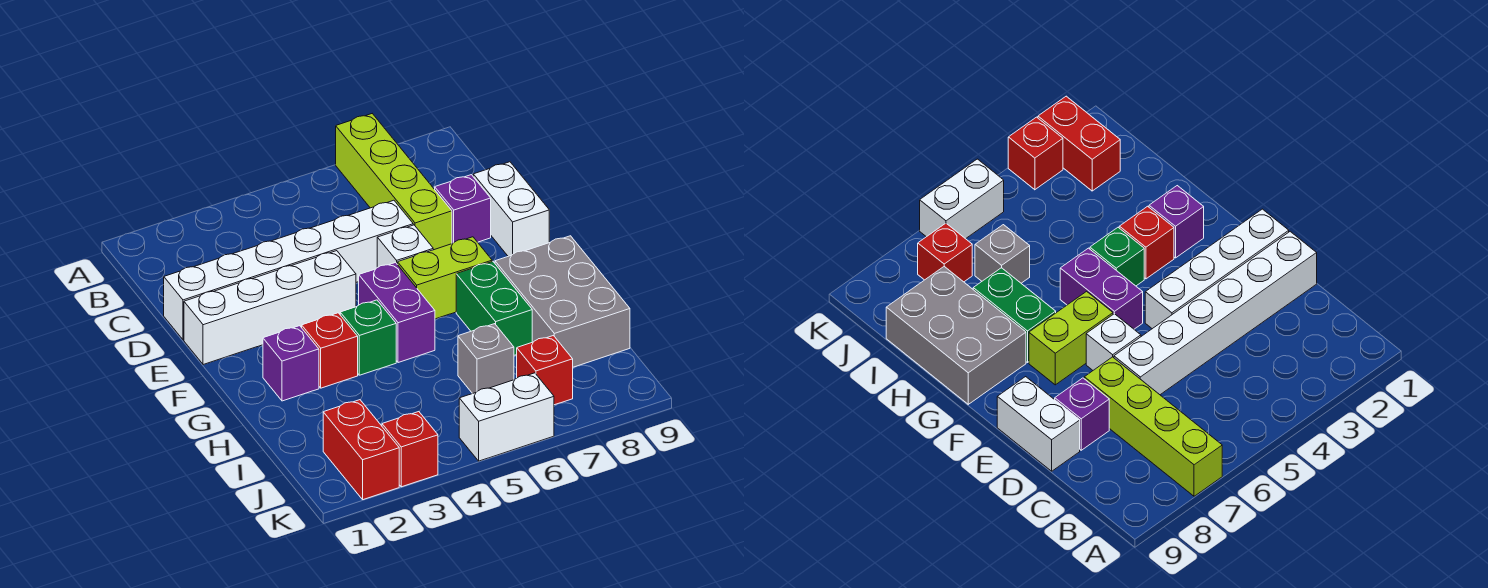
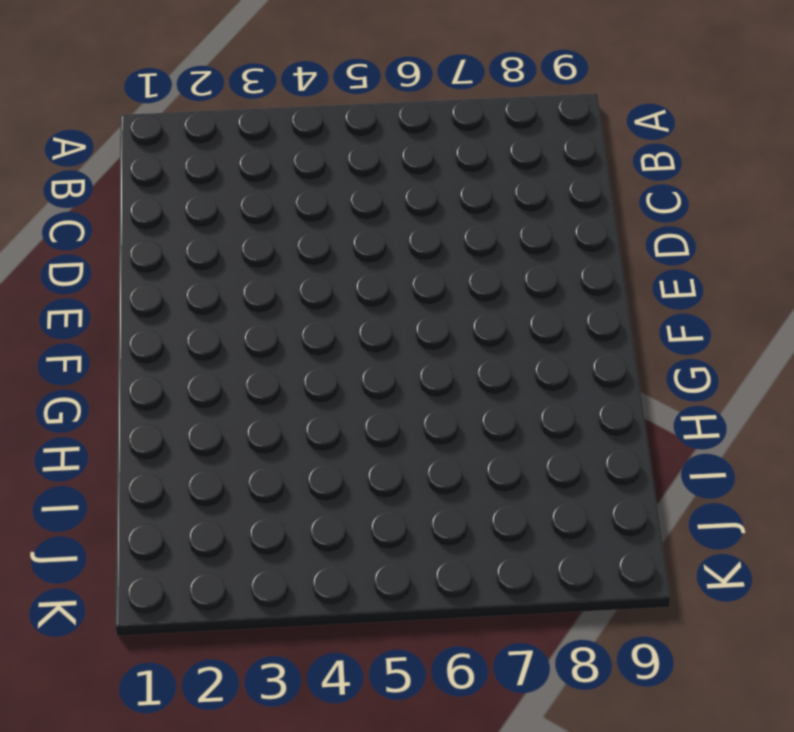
none -> lime 1x4 brick [336,114,452,250]
none -> white 1x6 brick [164,200,413,340]
none -> purple 1x1 brick [435,175,491,244]

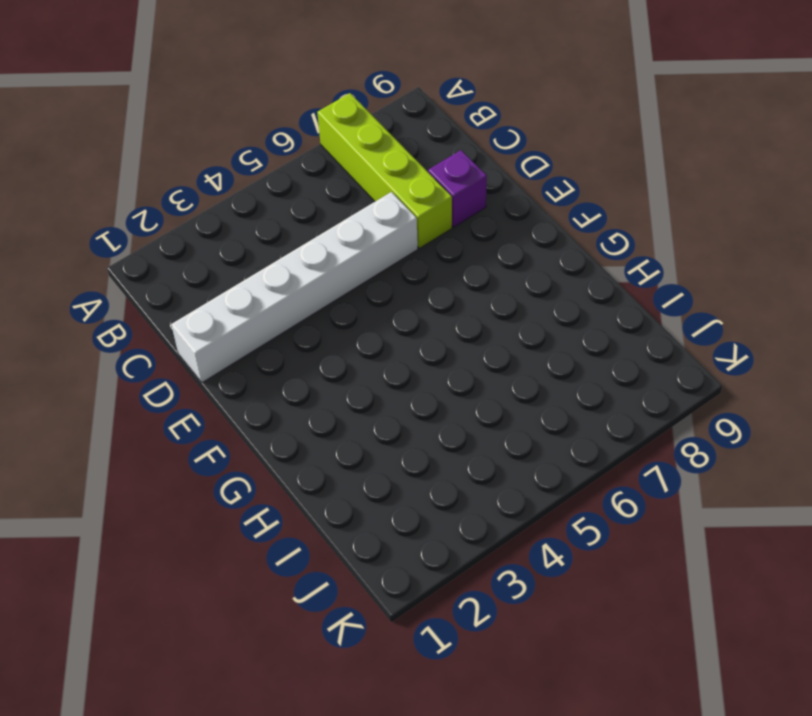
none -> white 1x2 brick [473,162,549,256]
none -> white 1x4 brick [184,251,356,365]
none -> white 1x1 brick [377,225,433,267]

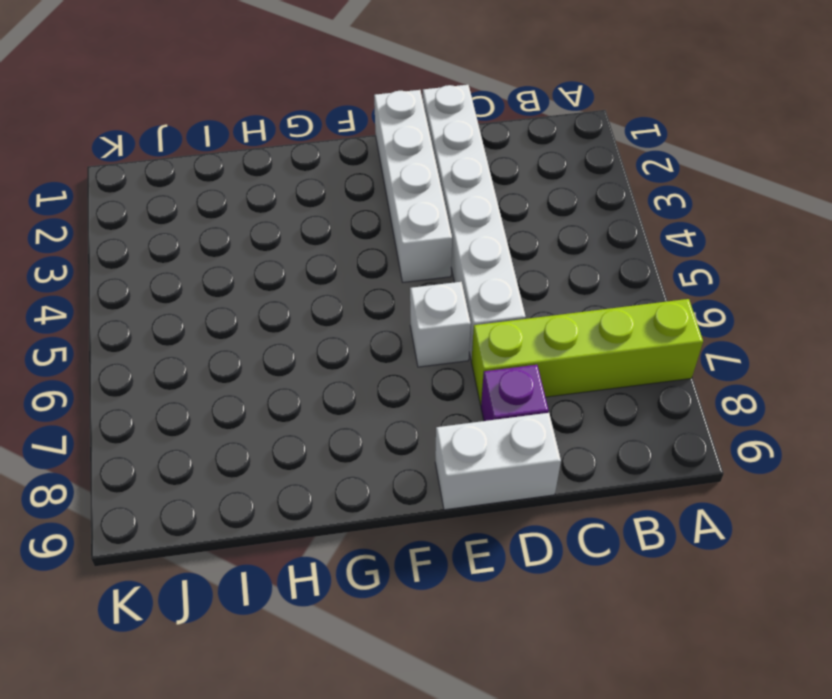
none -> purple 1x2 brick [359,263,435,363]
none -> lime 1x2 brick [398,237,492,319]
none -> purple 1x1 brick [263,326,319,401]

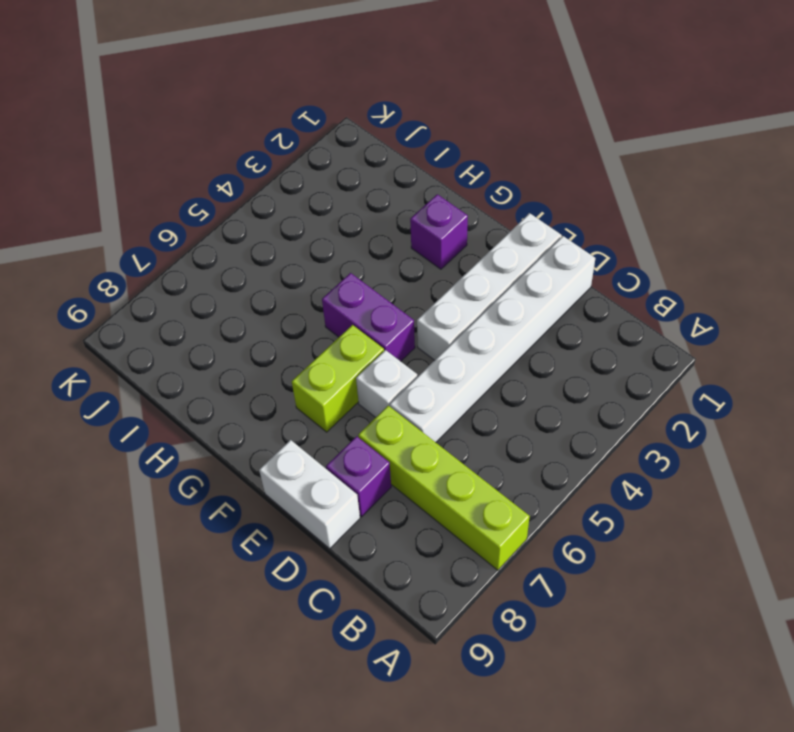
none -> red 1x1 brick [302,313,358,388]
none -> green 1x1 brick [340,300,396,375]
none -> green 1x2 brick [456,261,532,355]

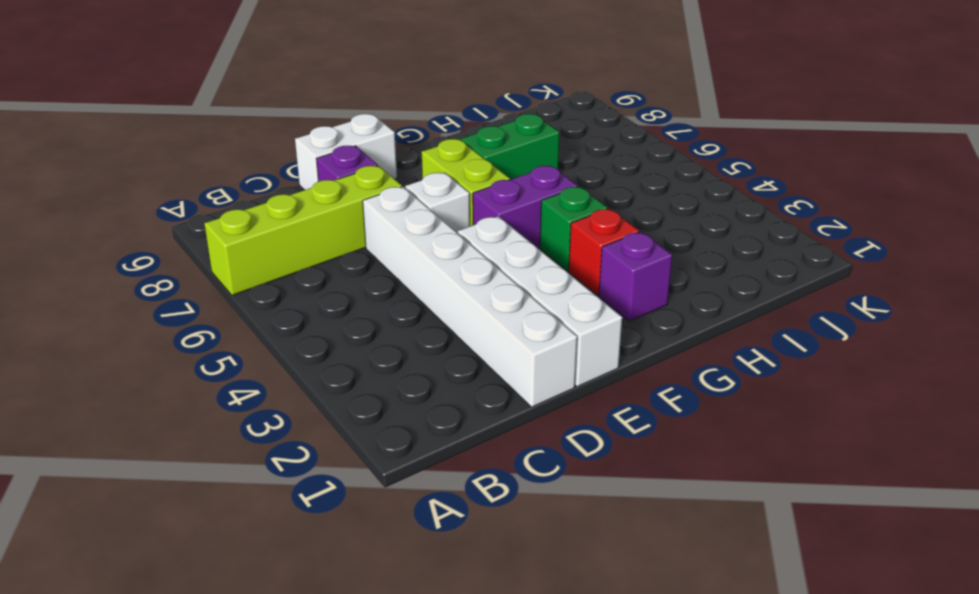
none -> grey 2x3 brick [495,236,630,367]
none -> grey 1x1 brick [458,324,514,394]
none -> red 1x2 brick [323,400,399,500]

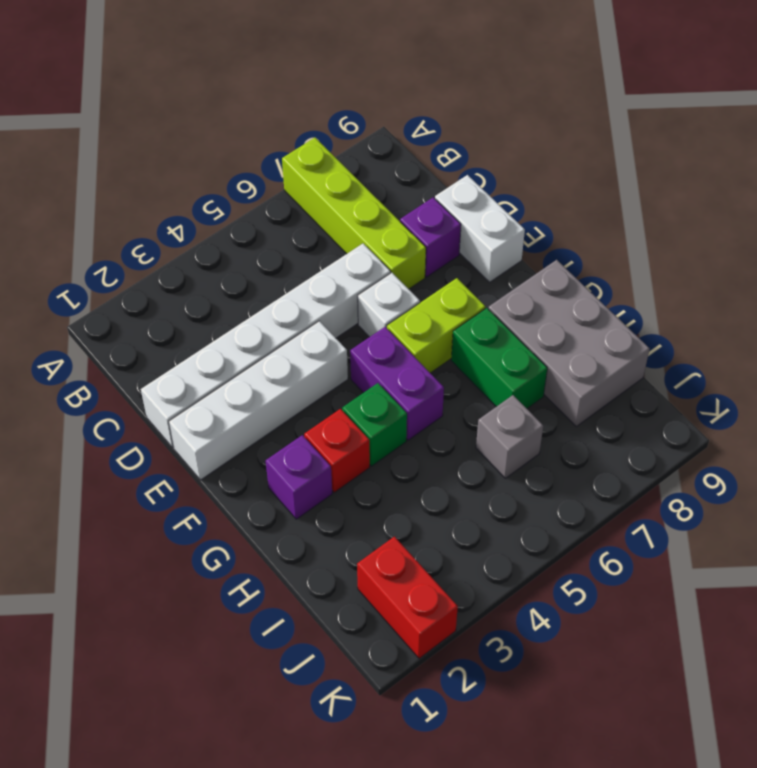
none -> red 1x1 brick [517,336,573,405]
none -> red 1x1 brick [382,412,438,487]
none -> white 1x2 brick [459,373,554,461]

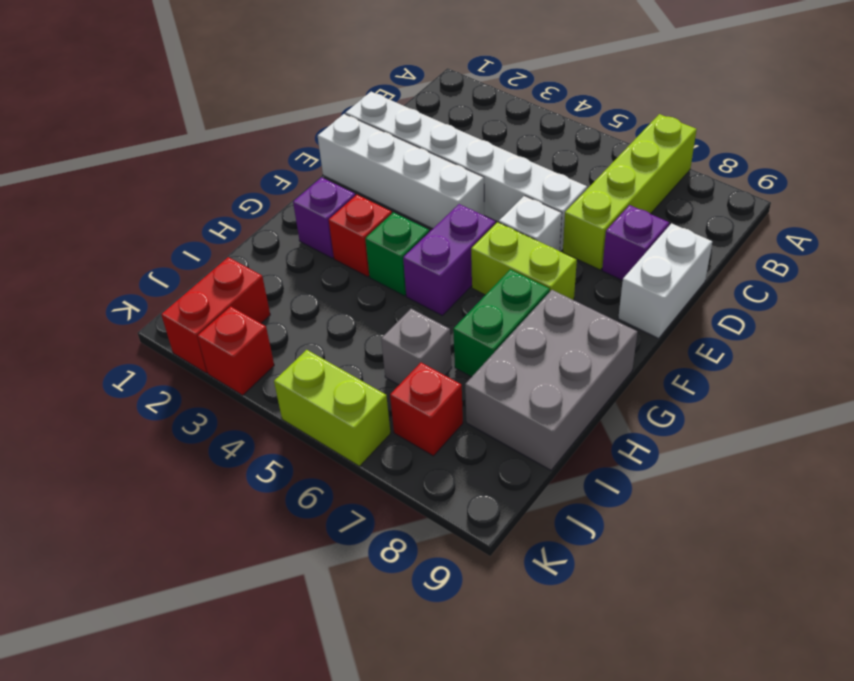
lime 1x2 brick [274,350,390,466] -> white 1x2 brick [459,373,554,461]

